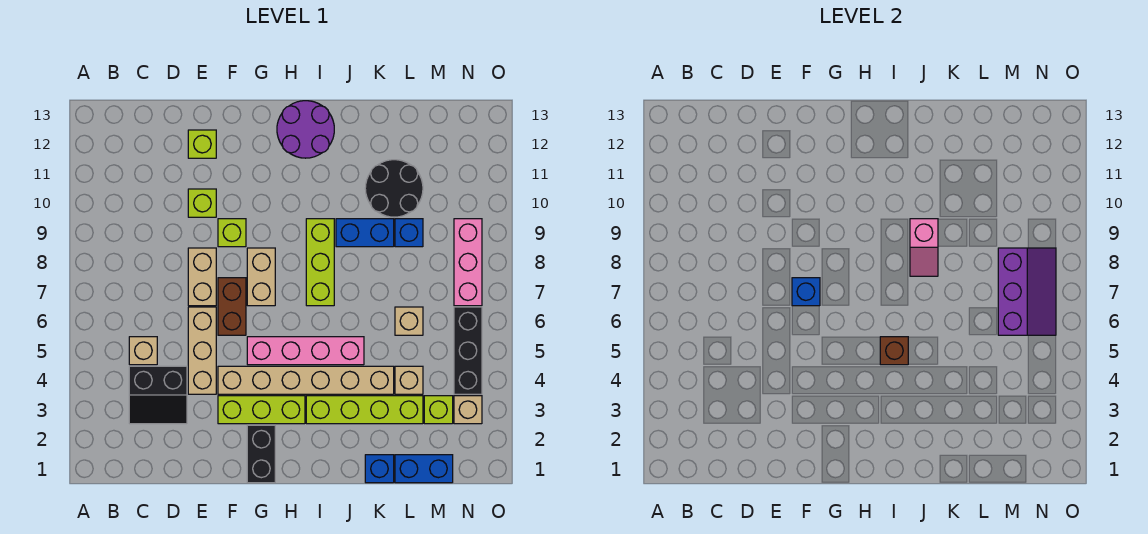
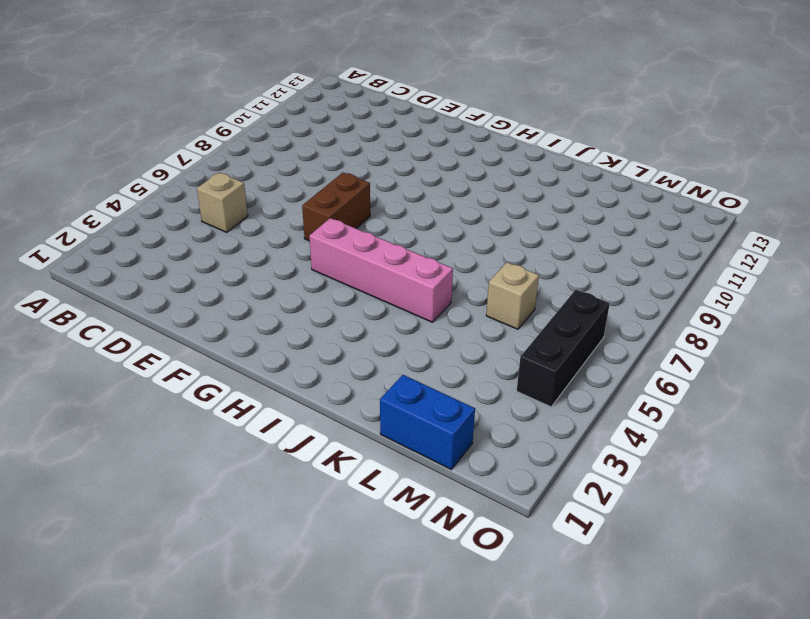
none -> black 2x2 slope [129,366,187,424]
none -> tan 1x3 brick [188,307,216,394]
none -> tan 1x2 brick [188,248,216,306]
none -> lime 1x1 brick [188,189,216,217]

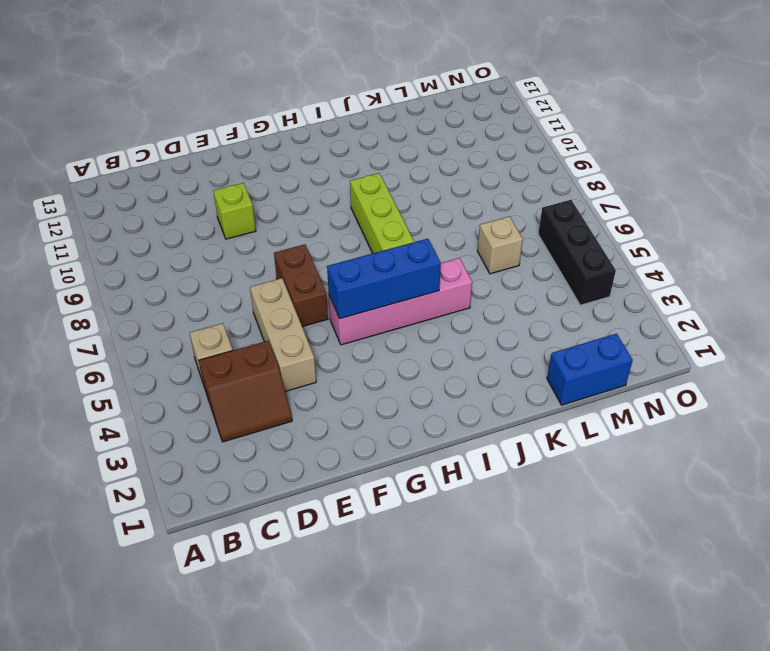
brown 2x2 slope [199,341,292,442] -> black 2x2 slope [129,366,187,424]
blue 1x3 brick [327,239,441,319] -> brown 1x1 brick [880,337,908,365]
none -> tan 1x2 brick [188,248,216,306]
none -> lime 1x1 brick [188,130,216,158]
none -> lime 1x3 brick [218,396,305,424]
none -> tan 1x6 brick [218,366,394,394]

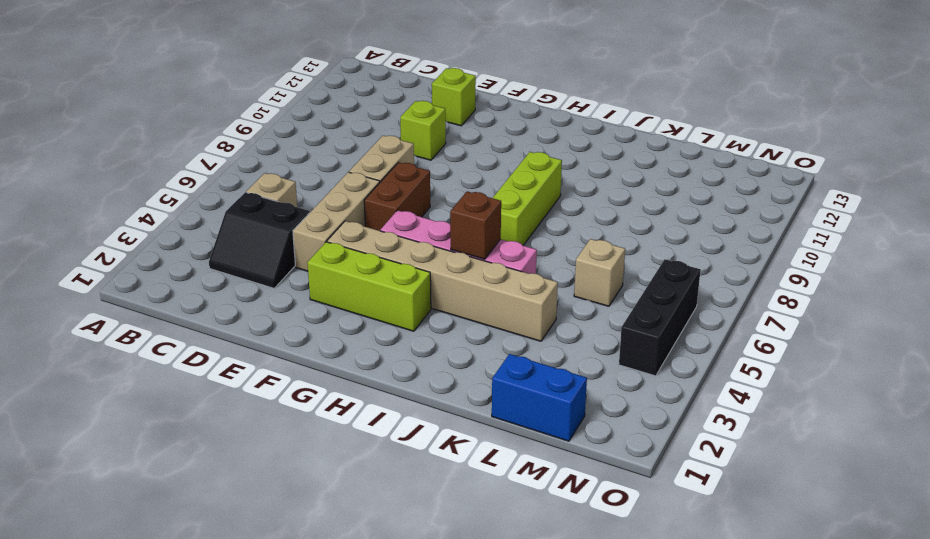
none -> lime 1x1 brick [218,219,246,247]
none -> black 1x2 brick [247,425,275,483]
none -> tan 1x2 brick [247,248,275,306]
none -> purple 2x2 round brick [277,101,334,158]

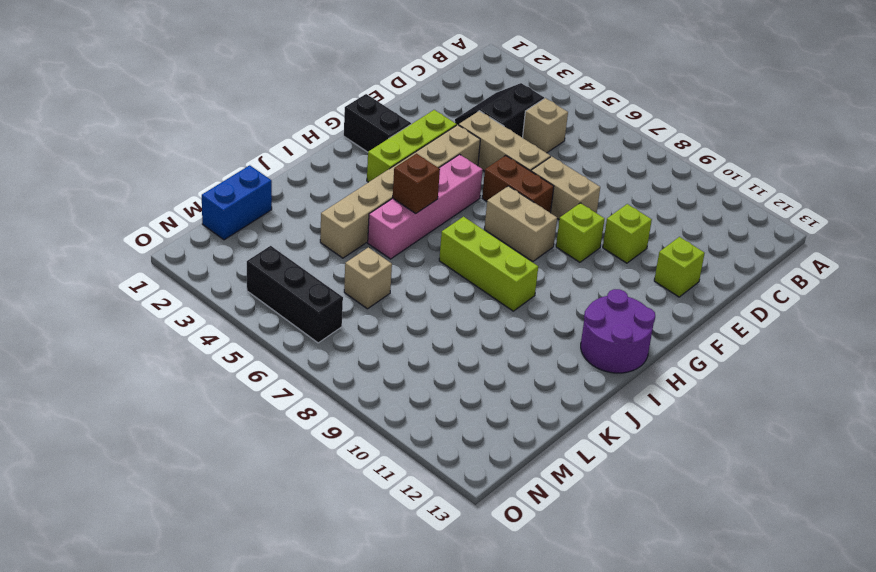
none -> lime 1x4 brick [306,396,423,424]
none -> blue 1x2 brick [336,219,394,247]
none -> blue 1x1 brick [365,455,394,483]
none -> black 2x2 round brick [365,160,423,217]

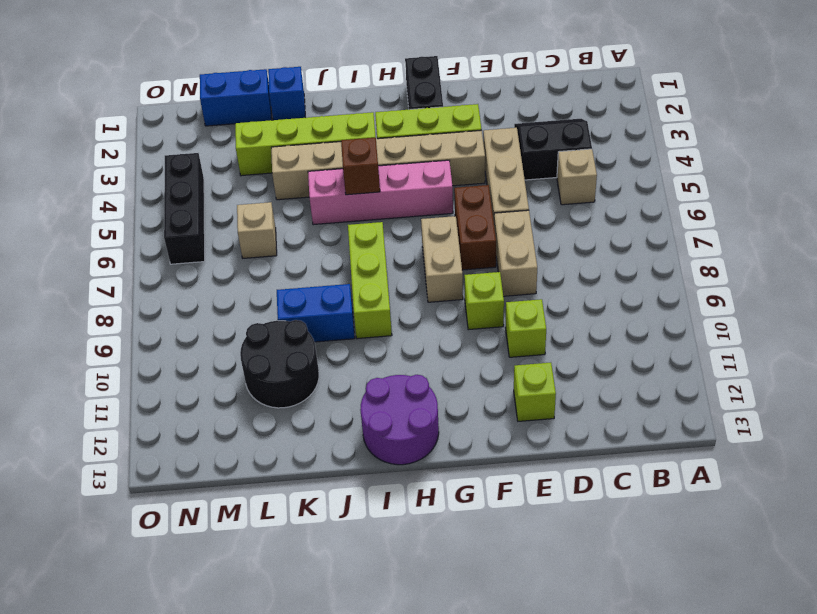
none -> tan 1x1 brick [395,366,423,394]
none -> blue 1x1 brick [395,219,423,247]
none -> lime 1x1 brick [424,396,453,424]
none -> tan 1x1 brick [454,396,482,424]

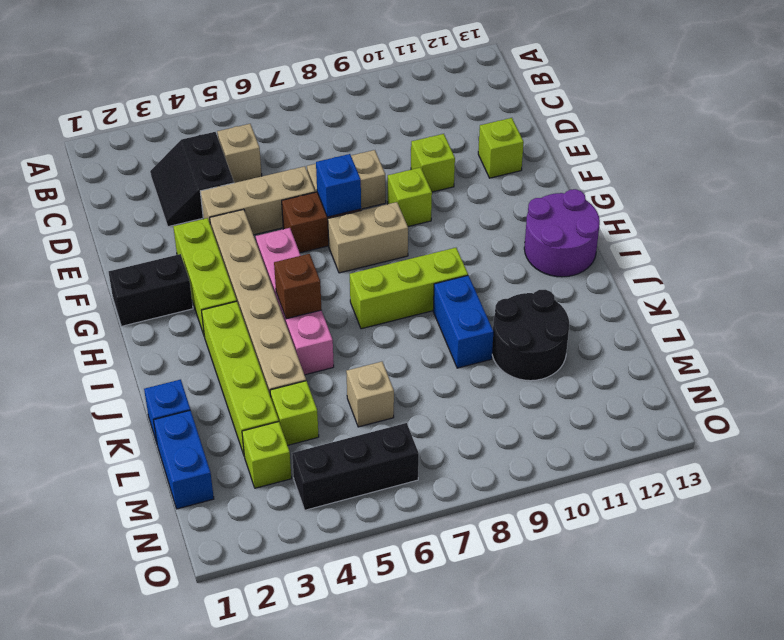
lime 1x1 brick [270,381,319,445] -> tan 1x1 brick [395,366,423,394]
none -> blue 1x1 brick [395,219,423,247]
none -> tan 1x1 brick [454,396,482,424]
none -> pink 1x3 brick [454,219,482,306]
none -> pink 1x2 slope [910,219,938,276]

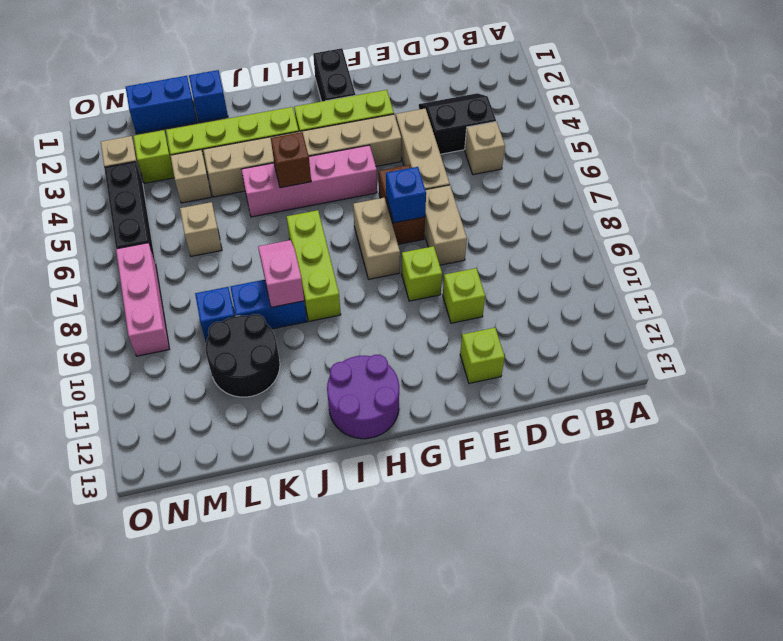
none -> purple 2x3 slope [998,248,1056,335]

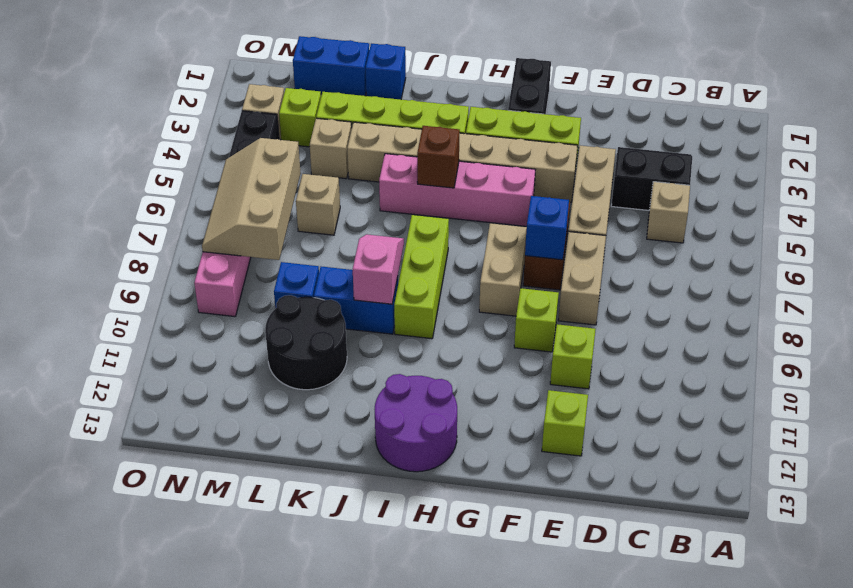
tan 2x3 slope [202,138,301,260] -> purple 2x3 slope [998,248,1056,335]

